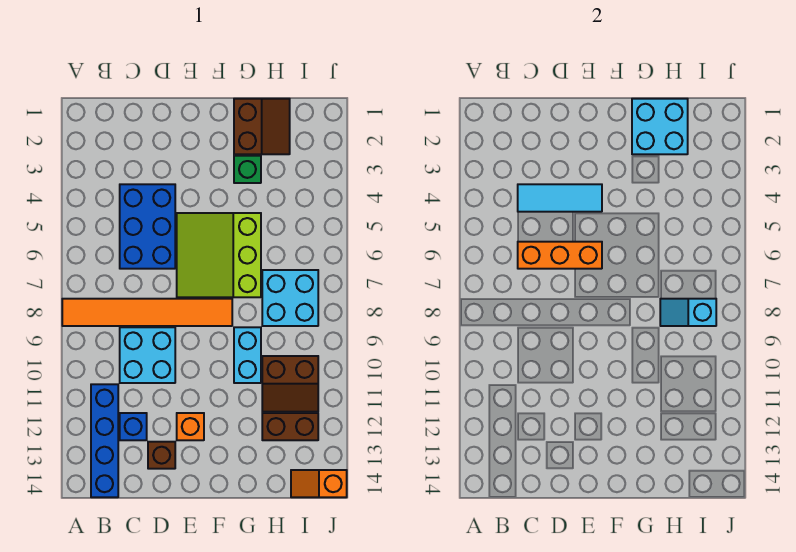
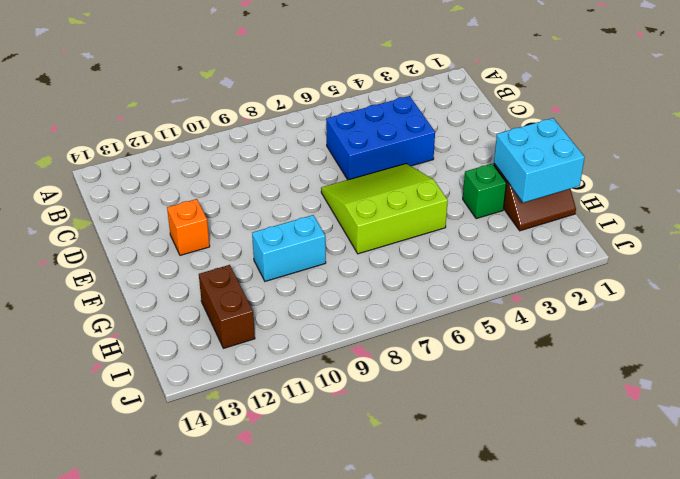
none -> orange 1x6 tile [62,299,232,326]
none -> blue 1x4 brick [91,384,118,497]
none -> cyan 2x2 brick [120,327,175,383]

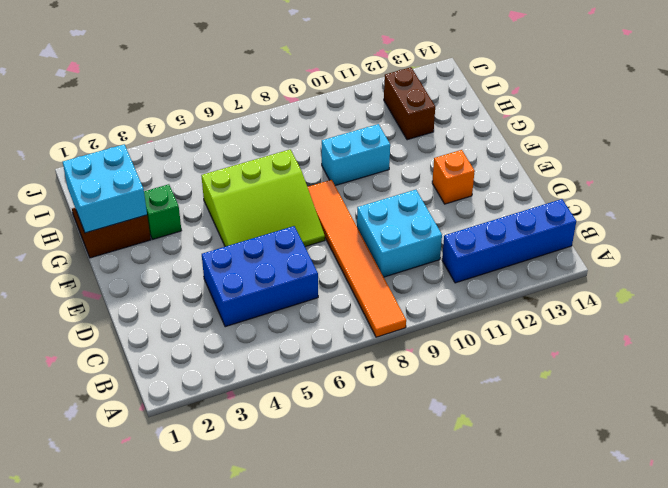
none -> blue 1x1 brick [120,413,147,440]
none -> brown 1x1 brick [148,442,175,469]
none -> cyan 2x2 brick [262,270,318,326]

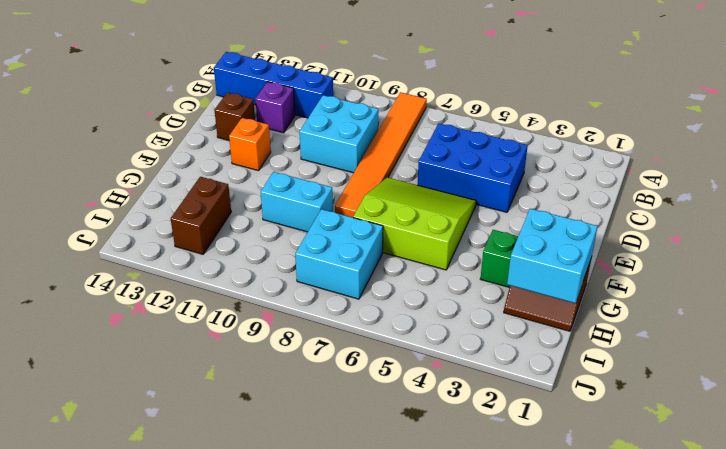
purple 1x1 brick [255,82,295,133] -> blue 1x1 brick [120,413,147,440]
none -> brown 2x2 slope [262,356,318,412]
none -> orange 1x2 slope [291,470,347,497]
none -> cyan 1x3 tile [518,184,602,212]

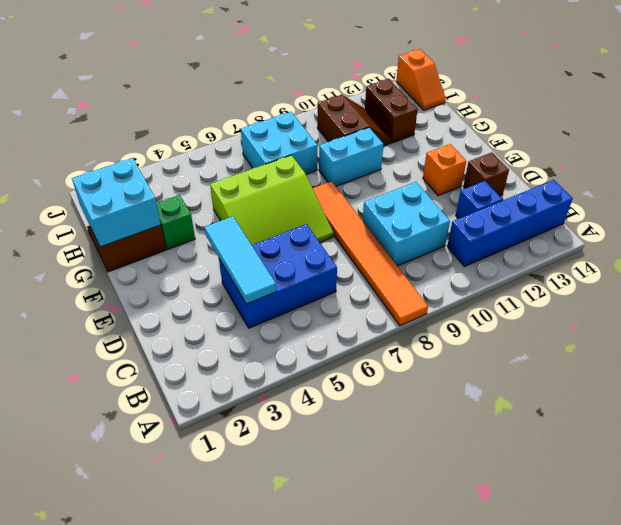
none -> orange 1x3 brick [518,242,602,269]
none -> cyan 1x2 slope [660,299,716,326]

